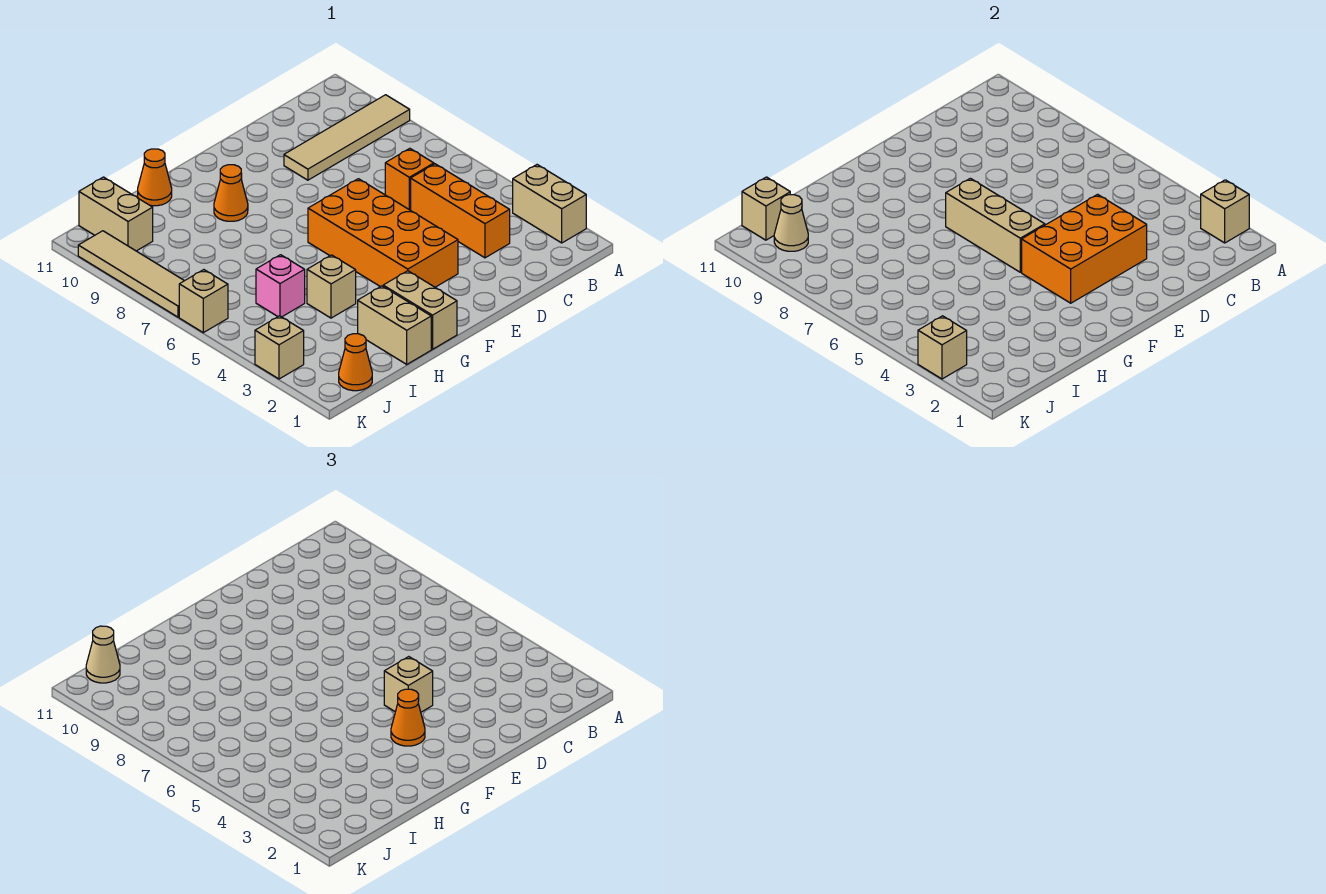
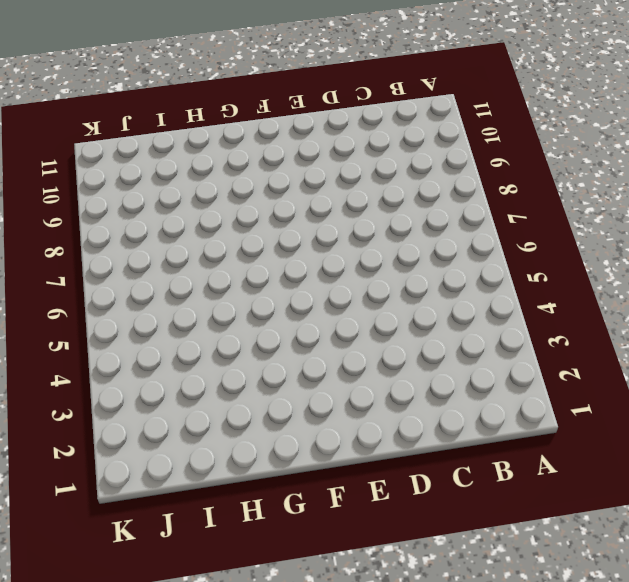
none -> tan 1x2 brick [513,165,586,243]
none -> tan 1x4 tile [284,95,410,180]
none -> orange 1x3 brick [411,164,510,258]

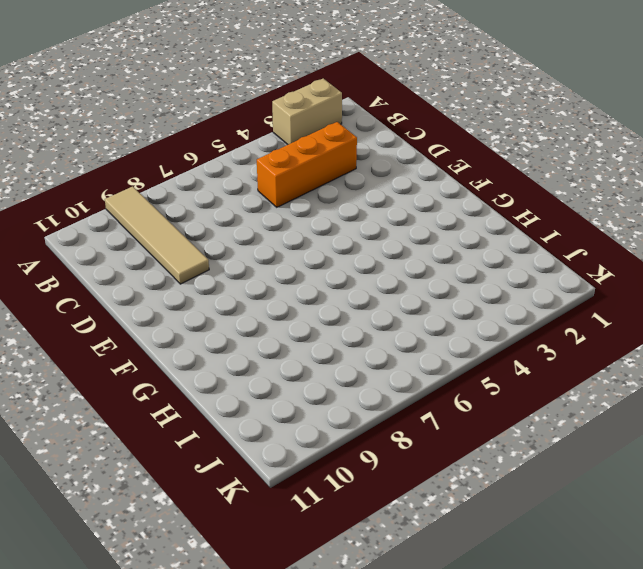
none -> orange 1x1 brick [385,148,434,210]
none -> orange 2x4 brick [308,179,458,287]
none -> tan 1x2 brick [383,271,457,349]

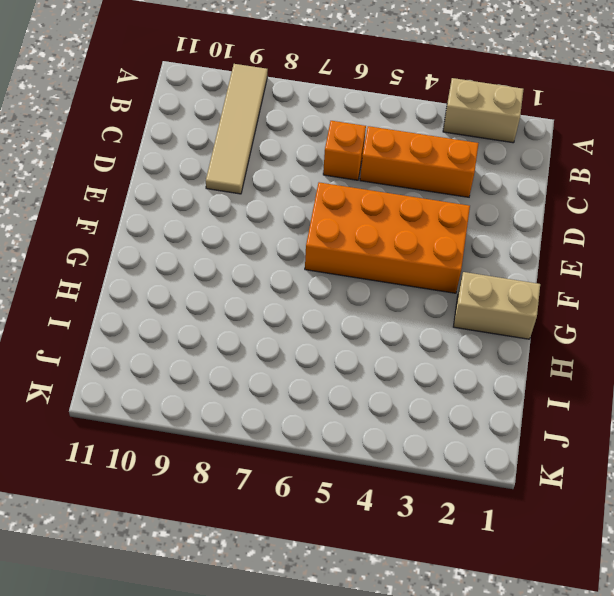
none -> orange 1x1 cone [214,165,248,221]
none -> tan 1x2 brick [358,286,431,364]
none -> tan 1x1 brick [307,255,356,318]

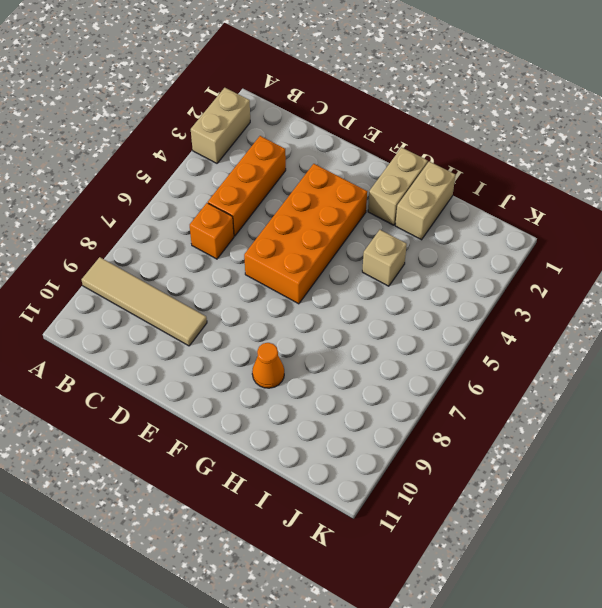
none -> orange 1x1 cone [138,149,172,206]
none -> pink 1x1 brick [256,255,305,317]
none -> orange 1x1 cone [339,334,372,391]

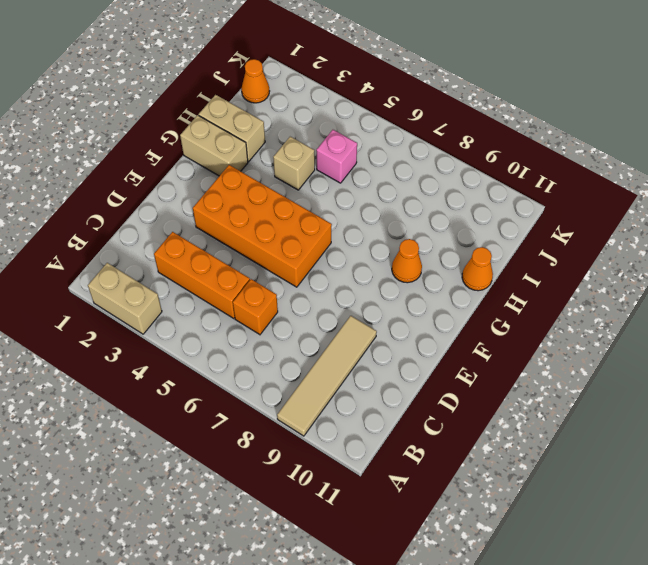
none -> tan 1x2 brick [79,177,153,251]
none -> tan 1x1 brick [255,316,304,379]
none -> tan 1x1 brick [179,270,228,333]

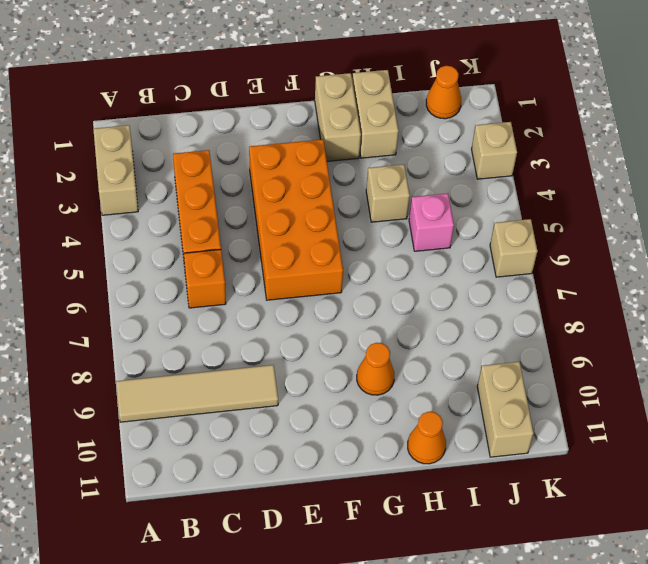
none -> tan 1x4 tile [78,231,184,317]
none -> tan 1x1 brick [1201,180,1249,243]
none -> orange 2x3 brick [1022,194,1147,303]

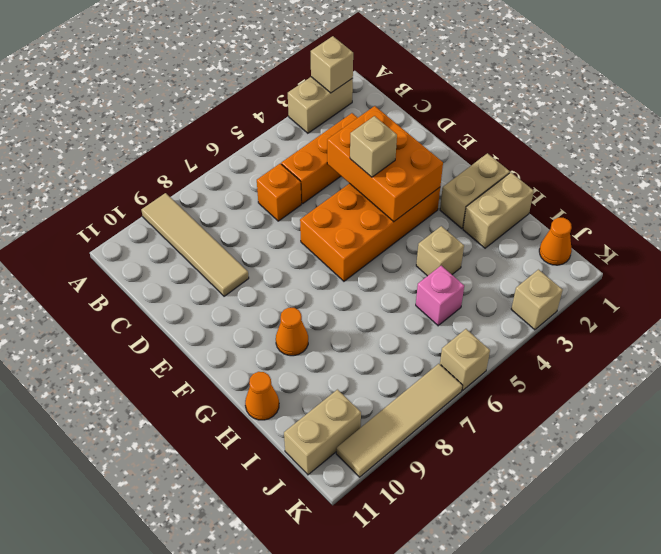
none -> tan 1x3 brick [946,178,1045,272]
none -> tan 1x1 cone [774,195,808,251]
none -> tan 1x1 brick [742,177,790,240]

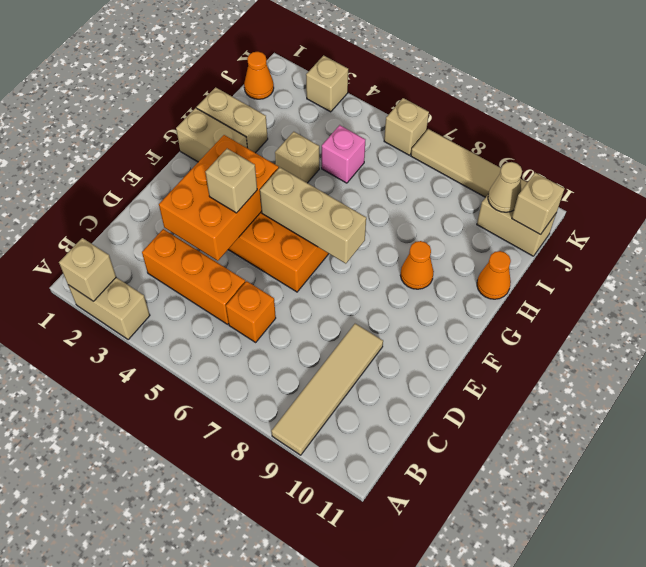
none -> tan 1x1 brick [918,316,967,379]
none -> orange 1x1 cone [391,689,425,746]
none -> tan 1x1 cone [86,626,120,683]

